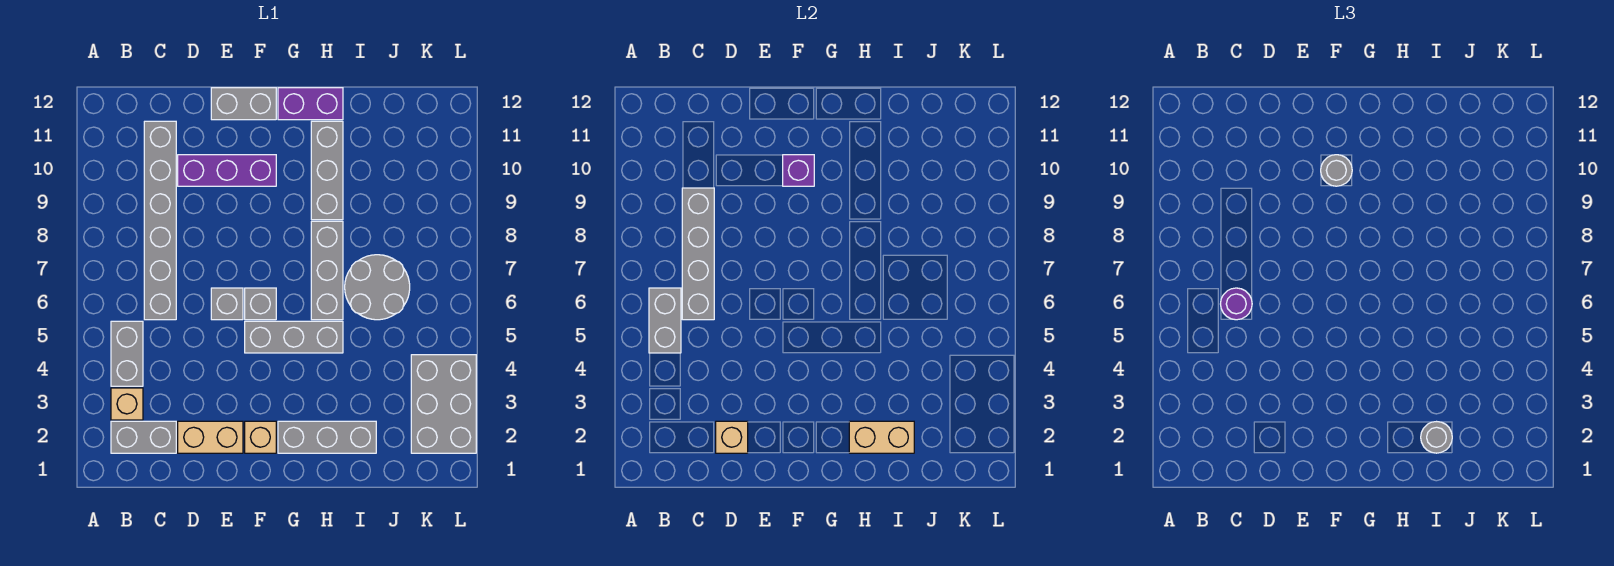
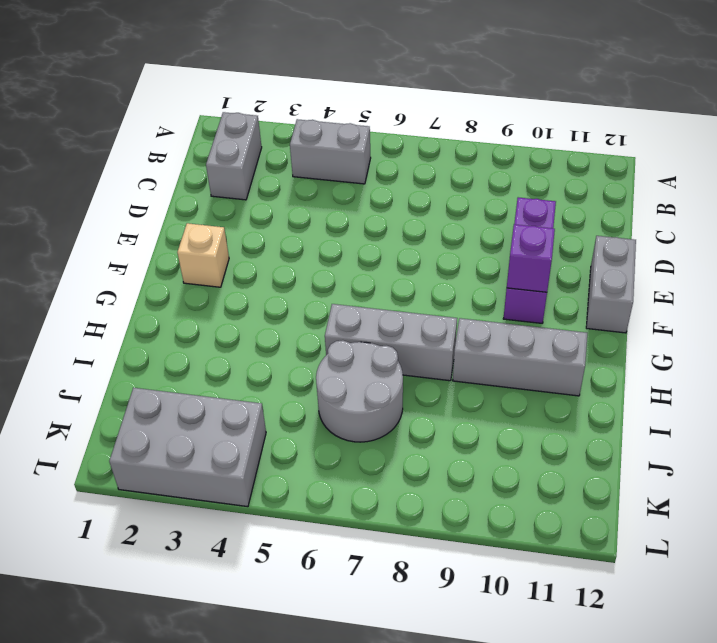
none -> tan 1x1 brick [111,388,143,420]
none -> grey 1x6 brick [144,121,176,320]
none -> tan 1x2 brick [178,421,243,453]

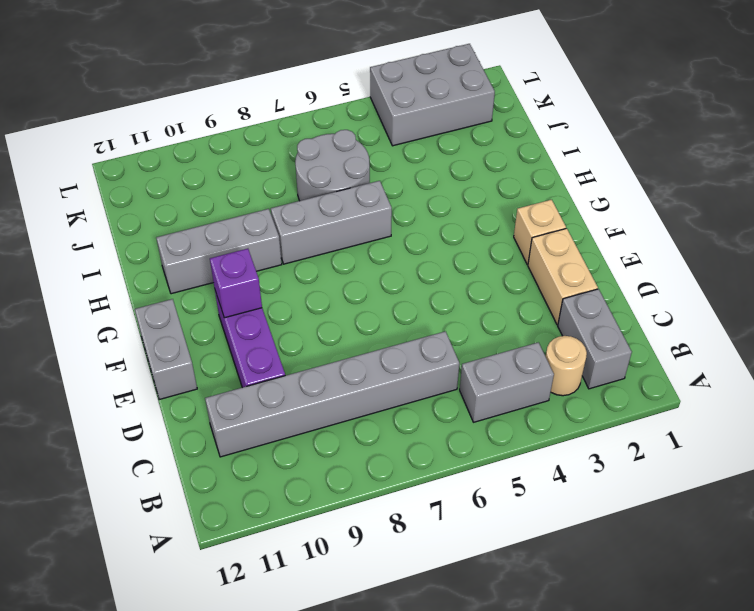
tan 1x1 round brick [546,336,587,396] -> tan 1x1 brick [111,388,143,420]
none -> grey 1x1 brick [211,288,243,320]
none -> grey 1x3 brick [245,321,343,353]
none -> grey 1x1 brick [245,288,276,320]

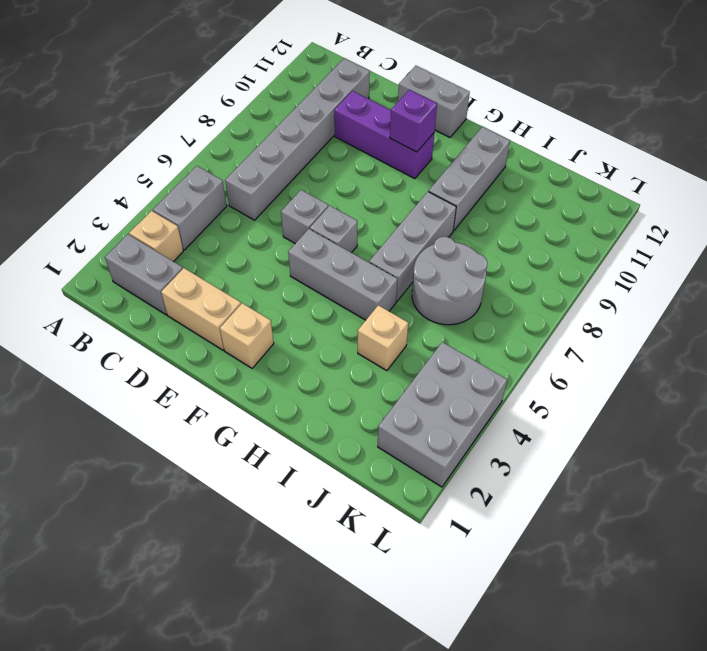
tan 1x1 brick [358,305,408,371] -> tan 1x1 brick moved to [716,421,748,453]
none -> grey 1x3 brick [278,421,376,453]
none -> purple 1x2 brick [278,88,343,120]
none -> grey 1x2 brick [649,288,681,353]

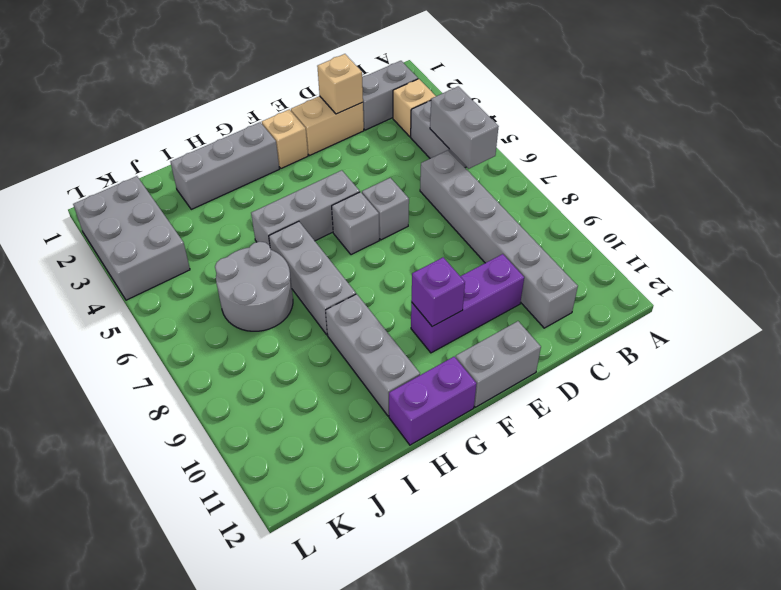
none -> grey 1x4 brick [682,188,714,320]
none -> tan 1x2 brick [849,421,914,453]
none -> purple 1x1 round brick [1221,288,1252,320]

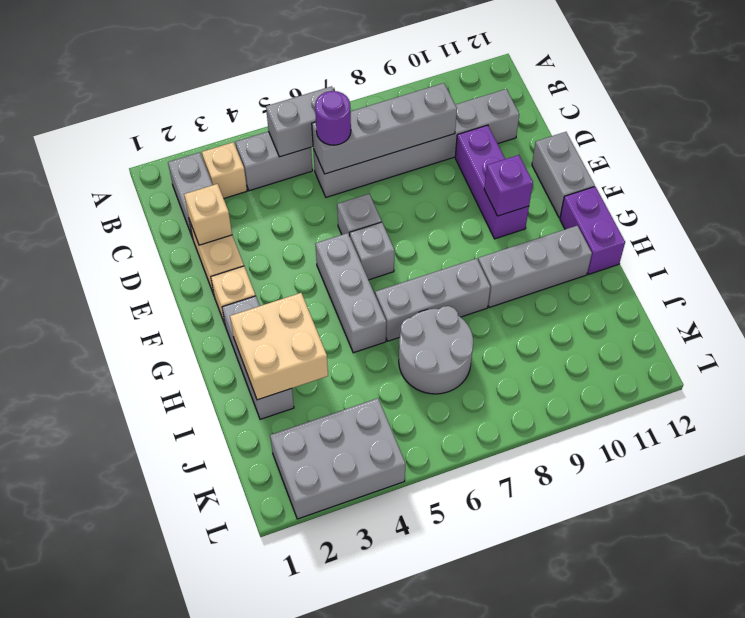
tan 2x2 brick [230,293,328,400] -> tan 1x2 brick [849,421,914,453]
none -> grey 1x1 round brick [1321,155,1352,186]
none -> grey 1x1 round brick [1421,422,1452,453]

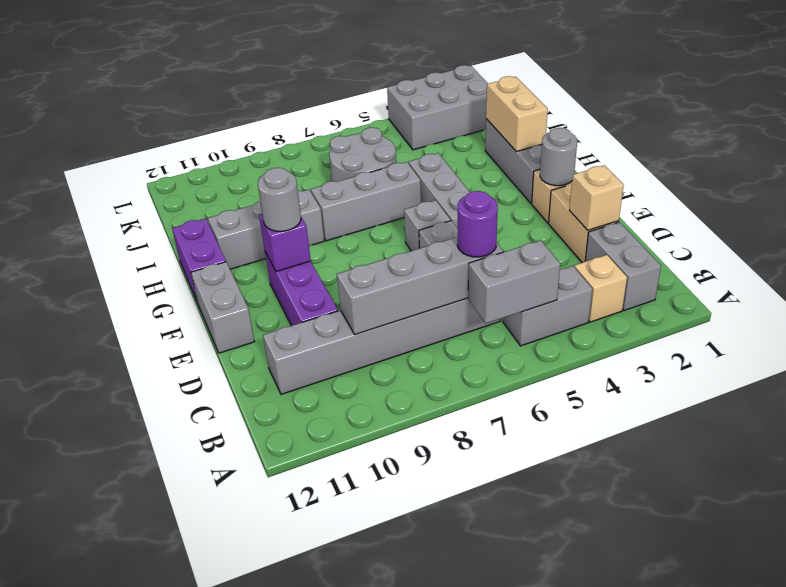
grey 1x1 round brick [540,128,577,186] -> grey 1x1 round brick moved to [1421,422,1452,453]

